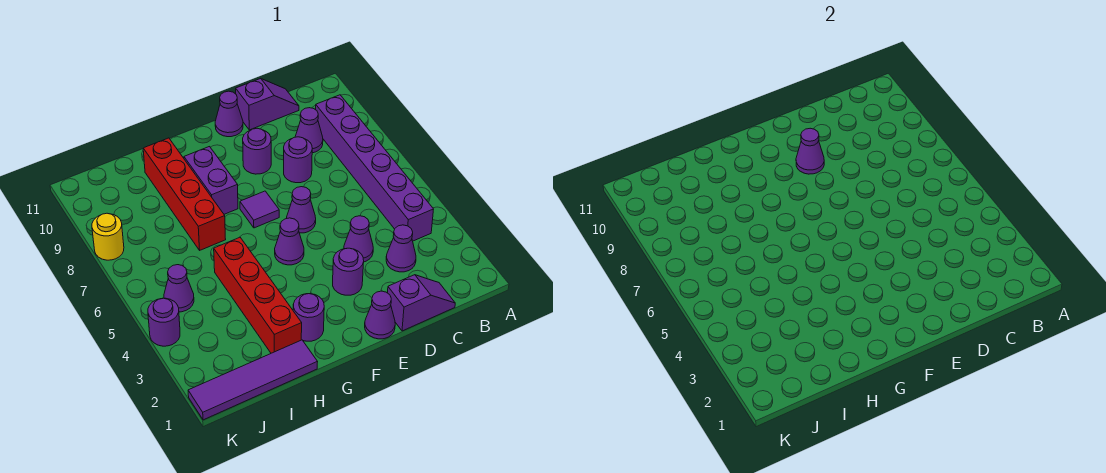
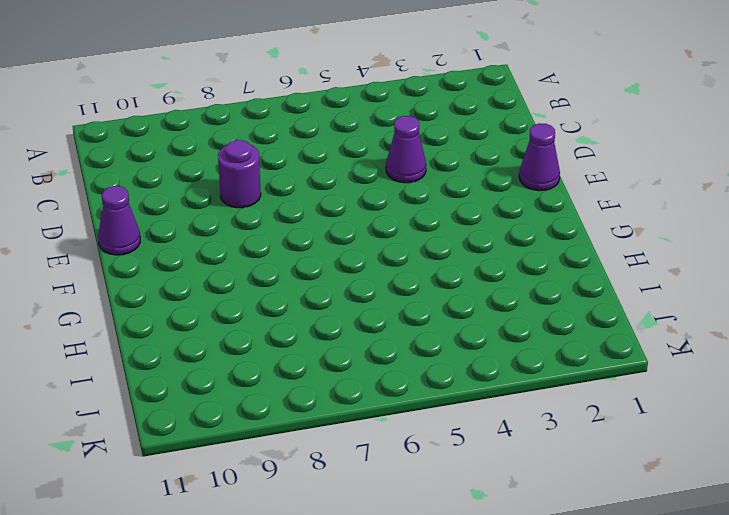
none -> purple 1x6 brick [316,95,434,241]
none -> purple 1x2 slope [388,275,455,331]
none -> purple 1x1 cone [386,225,416,272]

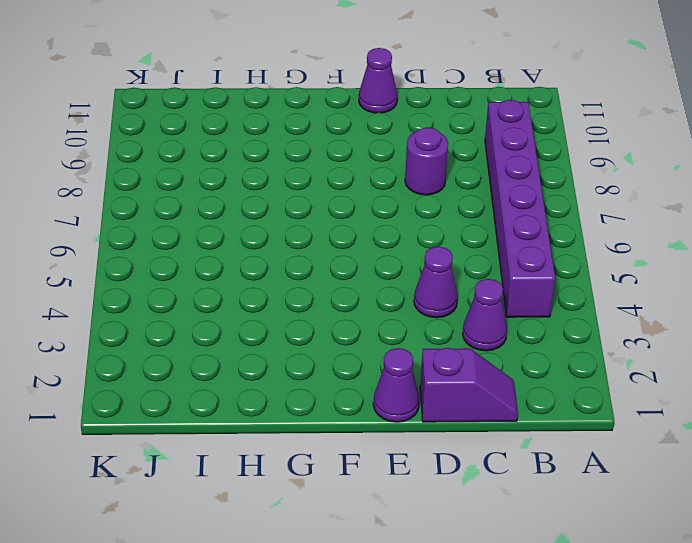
none -> purple 1x1 cone [295,108,323,153]
none -> purple 1x2 slope [236,79,299,130]
none -> purple 1x1 round brick [333,248,364,295]

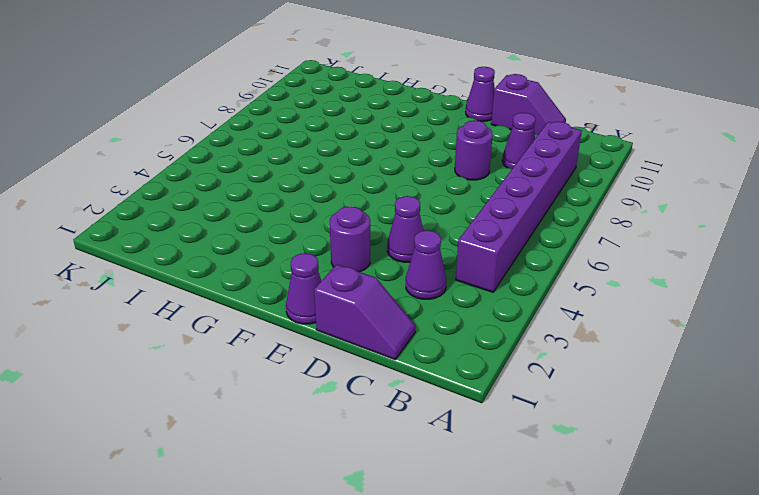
none -> purple 1x1 cone [287,187,316,233]
none -> purple 1x1 round brick [243,128,271,174]
none -> purple 1x1 cone [275,218,304,265]

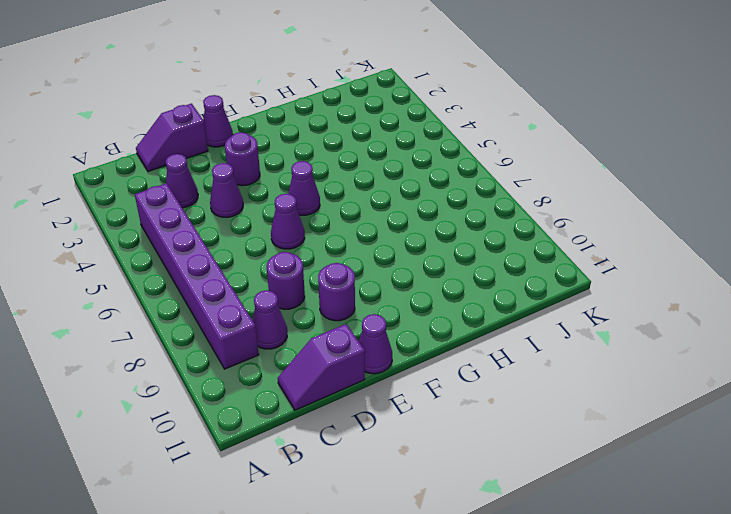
none -> purple 1x1 tile [240,191,279,228]
none -> purple 1x1 round brick [293,294,324,341]
none -> purple 1x2 brick [184,147,238,214]

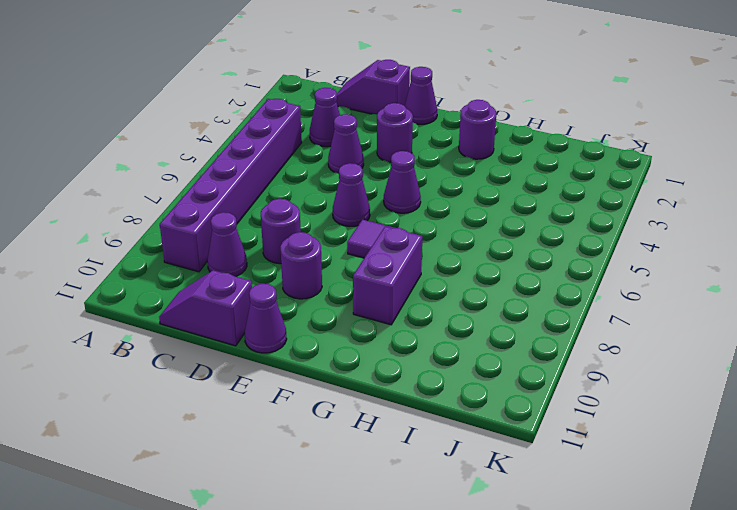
none -> purple 1x4 tile [188,340,317,420]
none -> red 1x4 brick [214,237,302,353]
none -> red 1x4 brick [143,138,226,250]

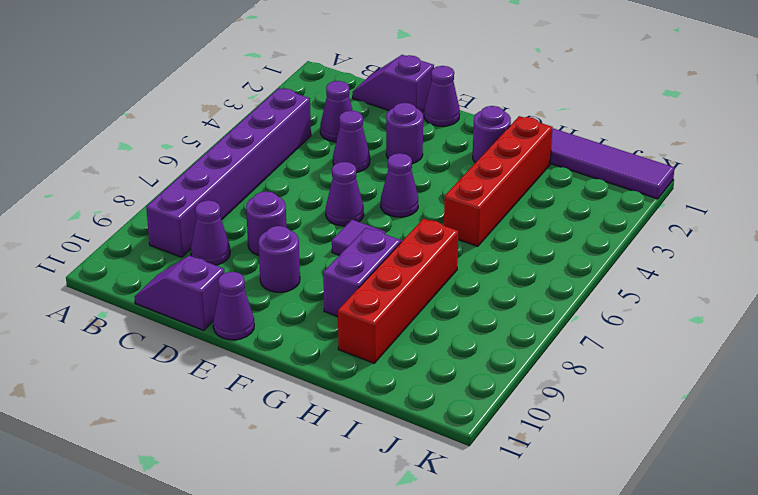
none -> purple 1x1 cone [164,265,194,312]
none -> purple 1x1 round brick [148,298,180,346]
none -> yellow 1x1 round brick [92,213,124,260]

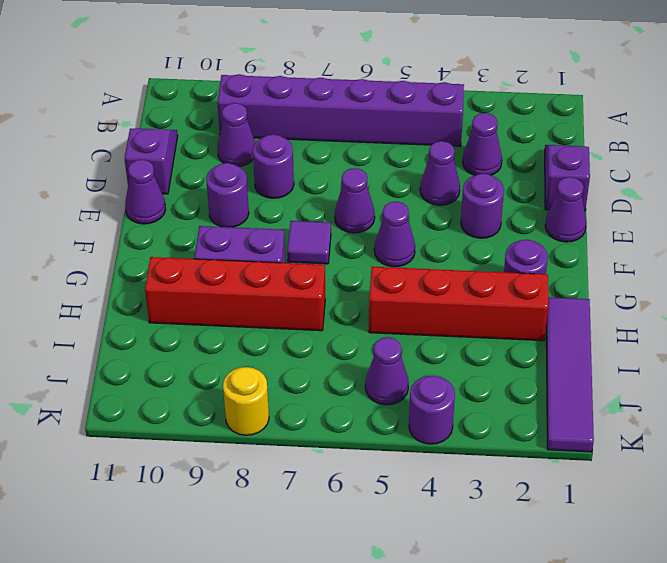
none -> purple 1x1 cone [796,128,824,174]

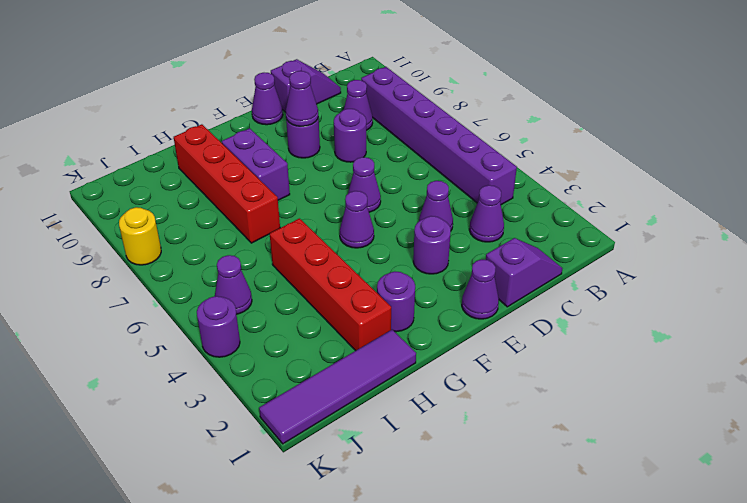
none -> purple 1x1 tile [240,191,279,228]

